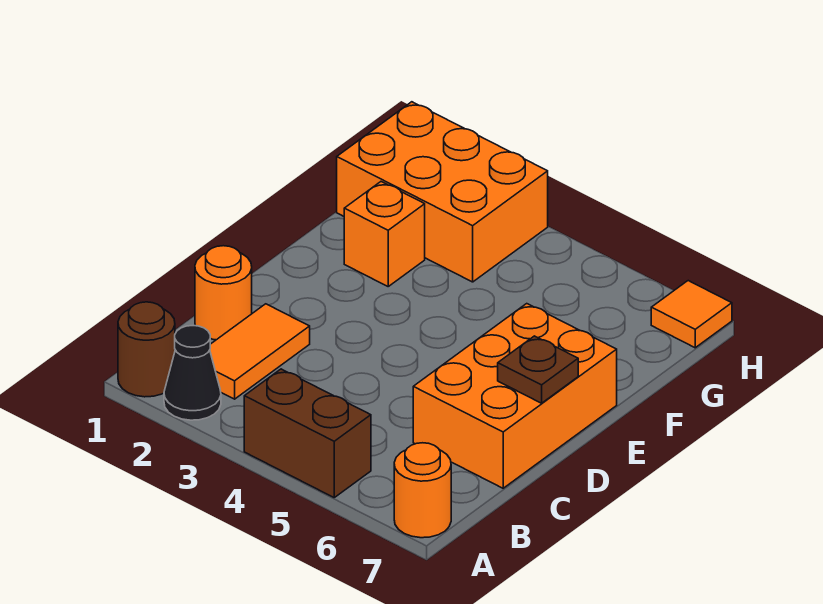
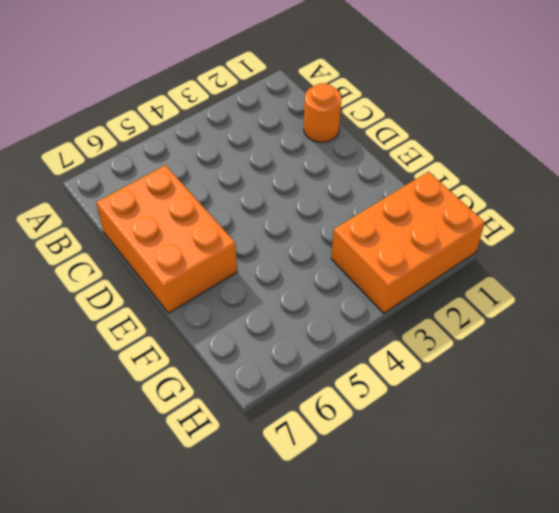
none -> brown 1x1 round brick [118,302,175,397]
none -> black 1x1 cone [164,326,221,420]

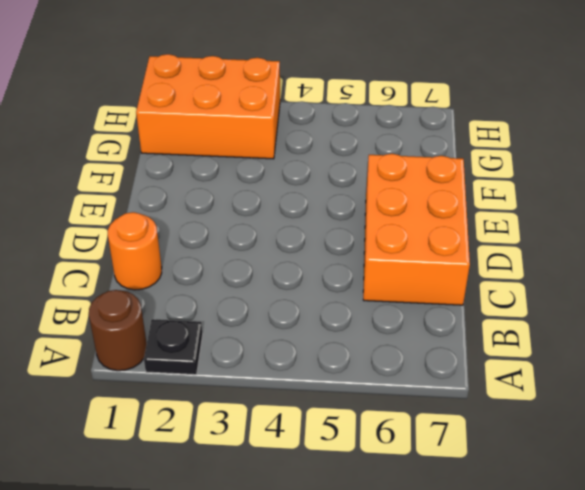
black 1x1 plate [144,319,203,375] -> black 1x1 cone [164,326,221,420]
none -> brown 1x2 brick [244,369,371,497]
none -> orange 1x1 round brick [394,443,451,538]

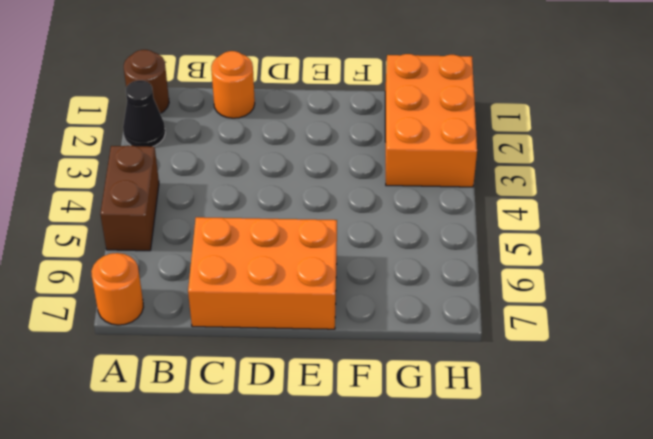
none -> orange 1x2 tile [210,304,310,399]
none -> orange 1x1 brick [344,182,425,286]

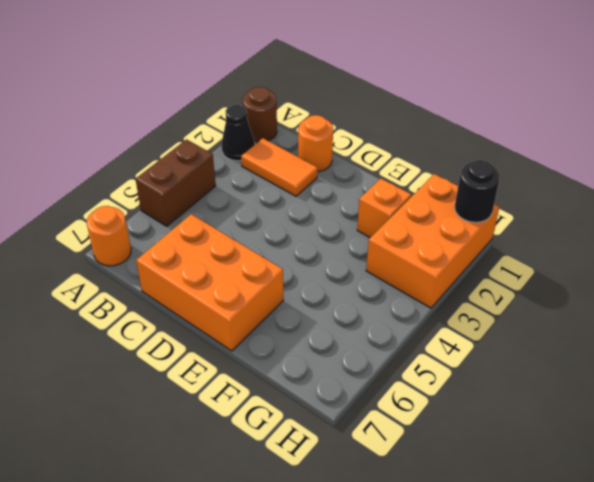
black 1x1 round brick [455,160,500,222] -> none
none -> orange 1x1 tile [651,281,732,348]
none -> brown 1x1 plate [498,336,578,403]

